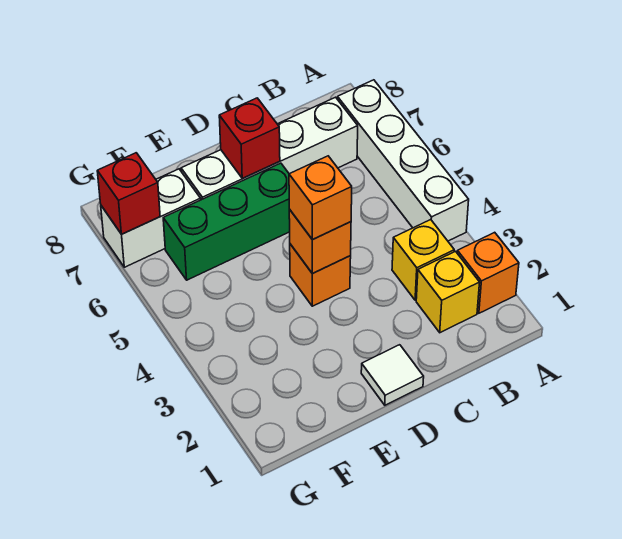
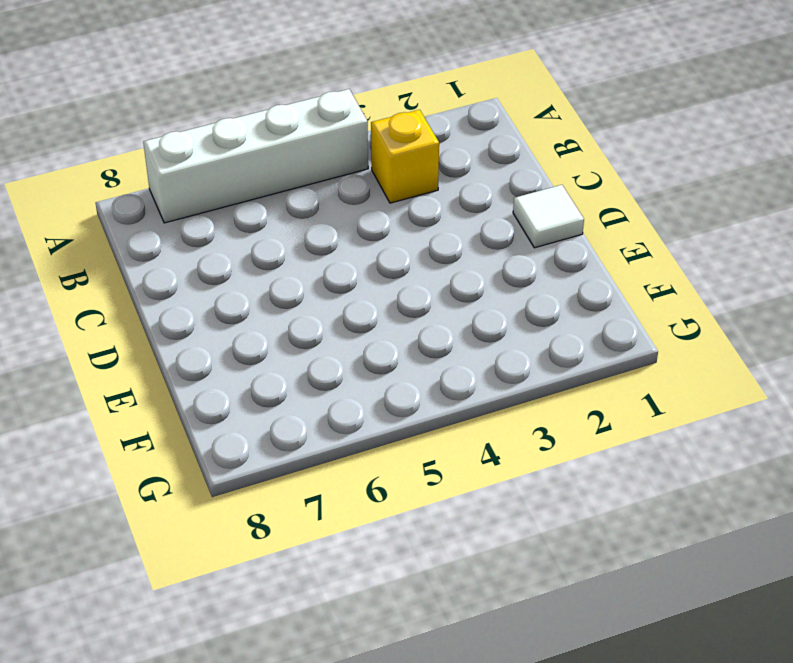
none -> orange 1x1 brick [457,232,519,313]
none -> yellow 1x1 brick [416,251,480,333]
none -> white 1x4 brick [181,97,358,200]

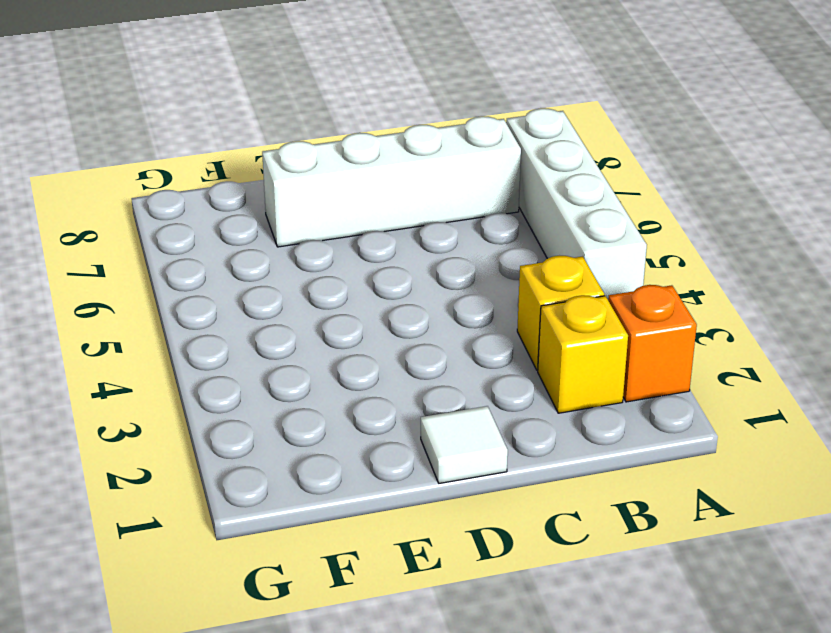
none -> orange 1x1 brick [290,244,351,306]
none -> green 1x3 brick [163,163,290,280]
none -> white 1x2 brick [101,169,201,267]

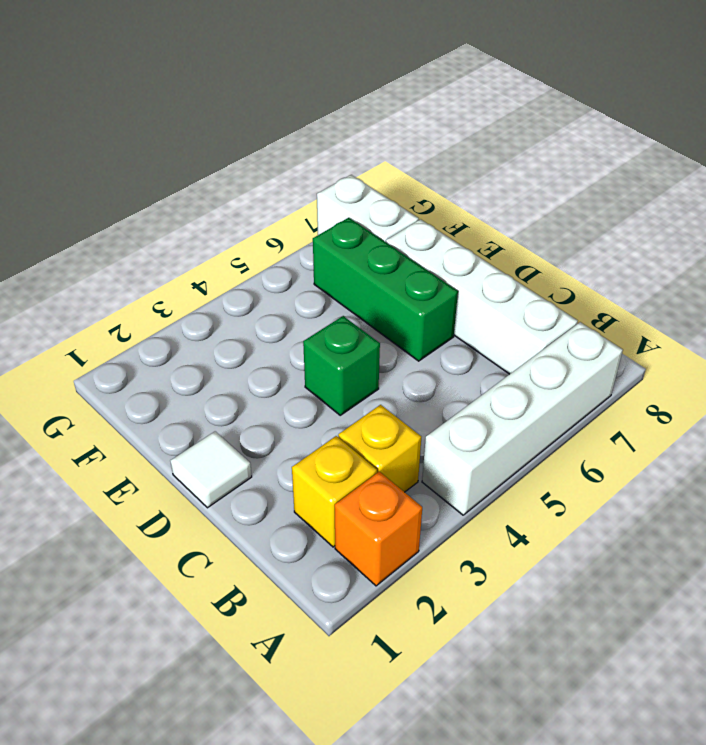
green 1x1 brick [303,316,380,415] -> orange 1x1 brick [290,244,351,306]
none -> orange 1x1 brick [289,209,351,274]
none -> red 1x1 brick [219,98,280,178]
none -> red 1x1 brick [97,153,160,234]

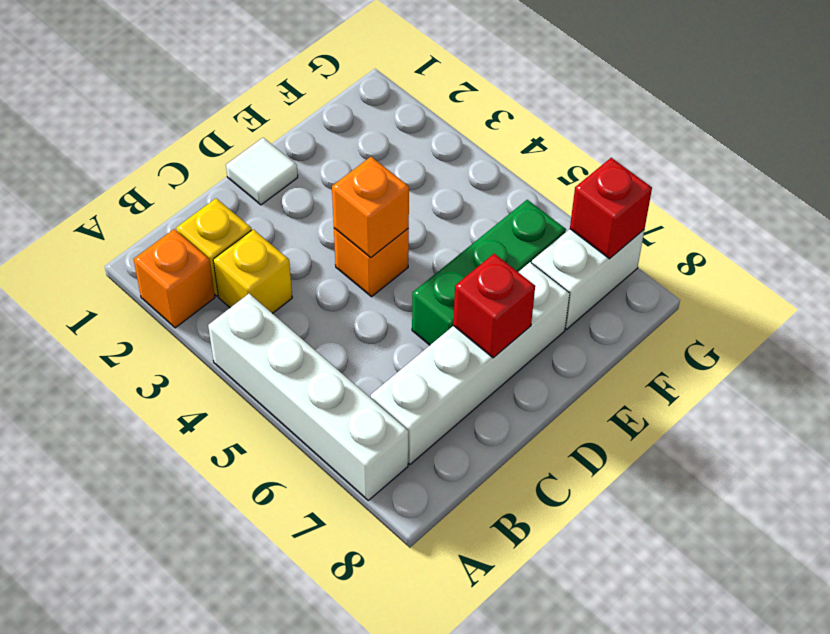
none -> orange 1x1 brick [289,156,352,240]

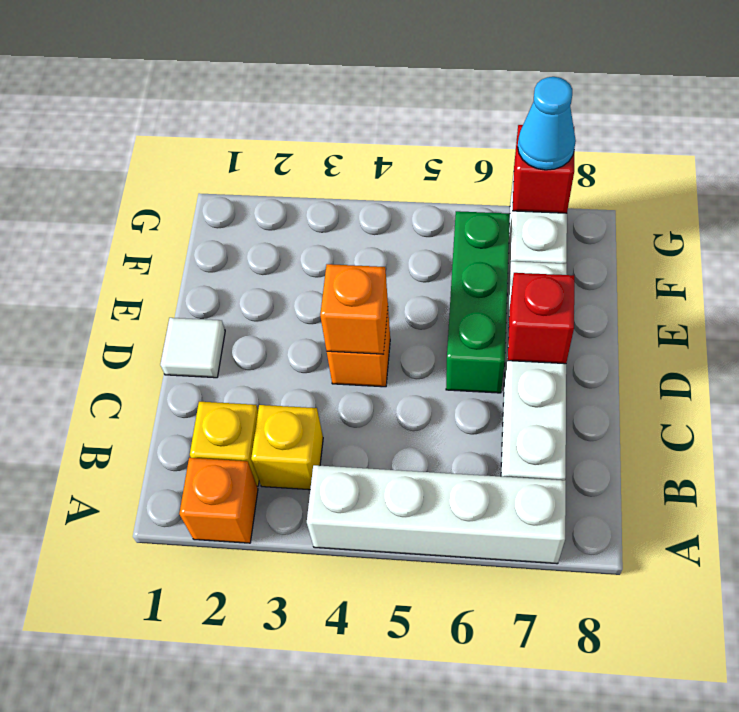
cyan 1x1 cone [518,77,576,170] -> none
none -> orange 1x1 brick [289,156,352,240]

